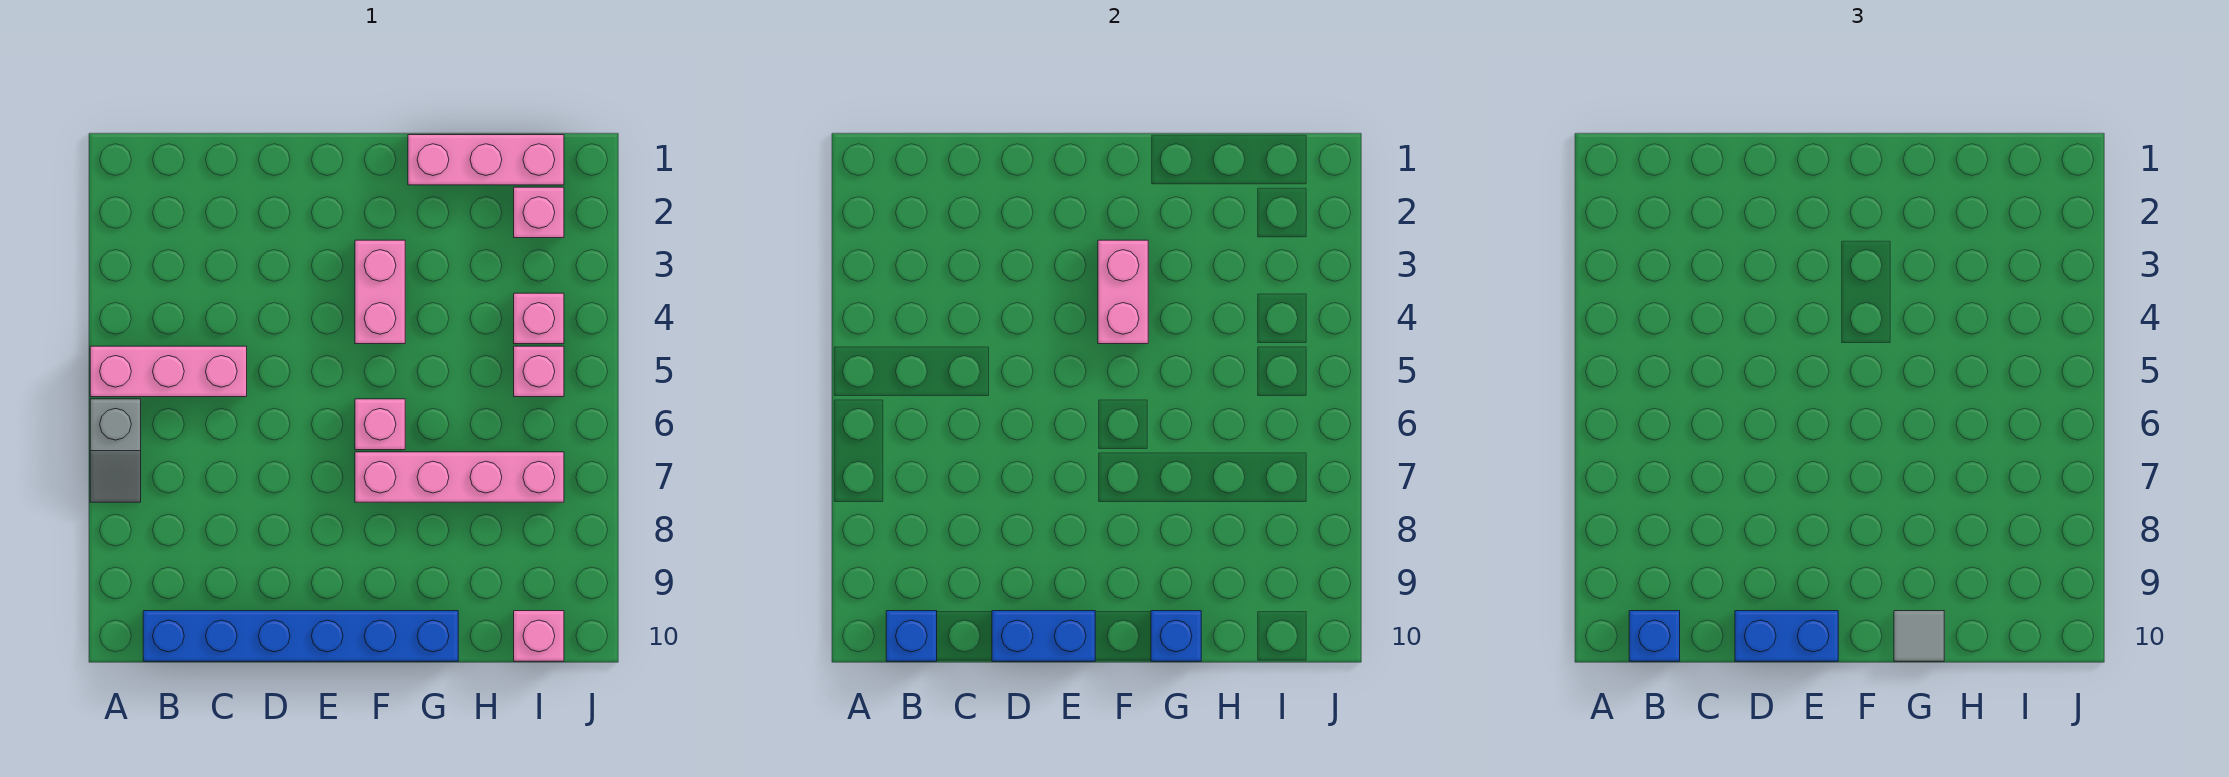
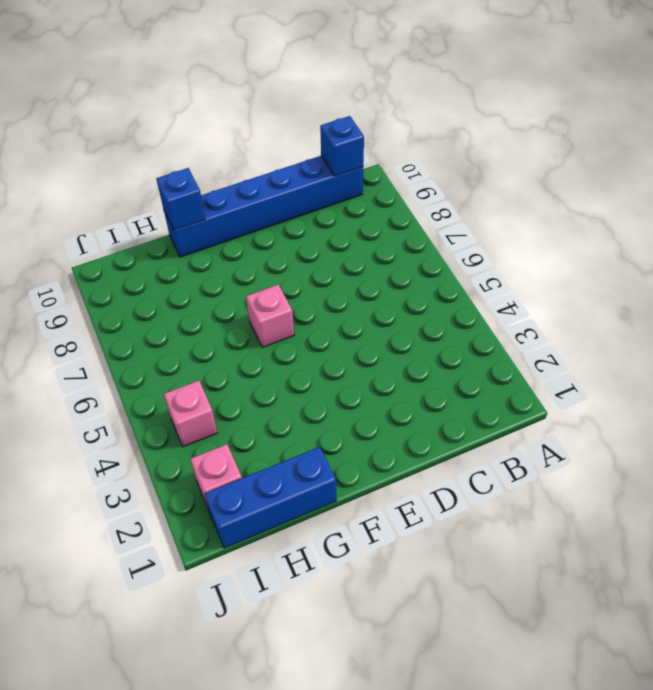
blue 1x3 brick [205,447,337,548] -> pink 1x3 brick [408,135,564,185]
none -> pink 1x3 brick [90,346,247,397]
none -> grey 1x2 slope [90,399,141,502]
none -> pink 1x2 brick [355,240,405,344]

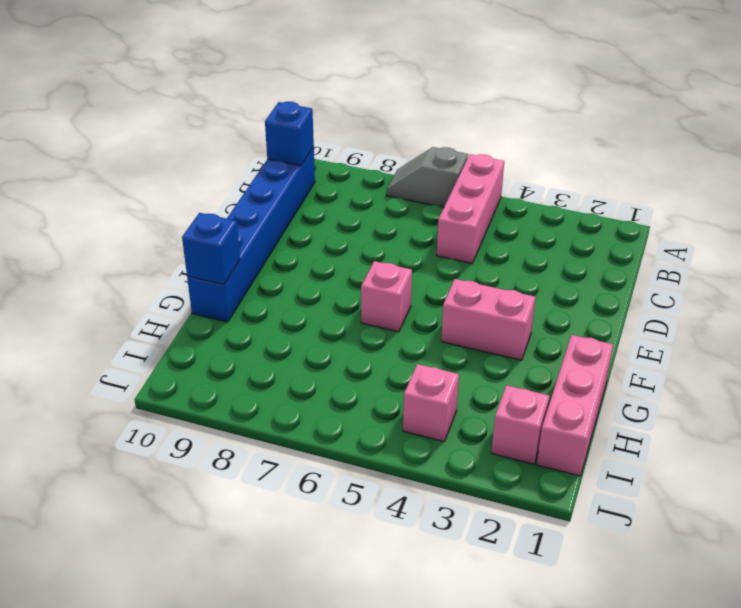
none -> pink 1x4 brick [355,452,564,502]
none -> pink 1x1 brick [514,346,564,397]
none -> pink 1x1 brick [514,611,564,661]

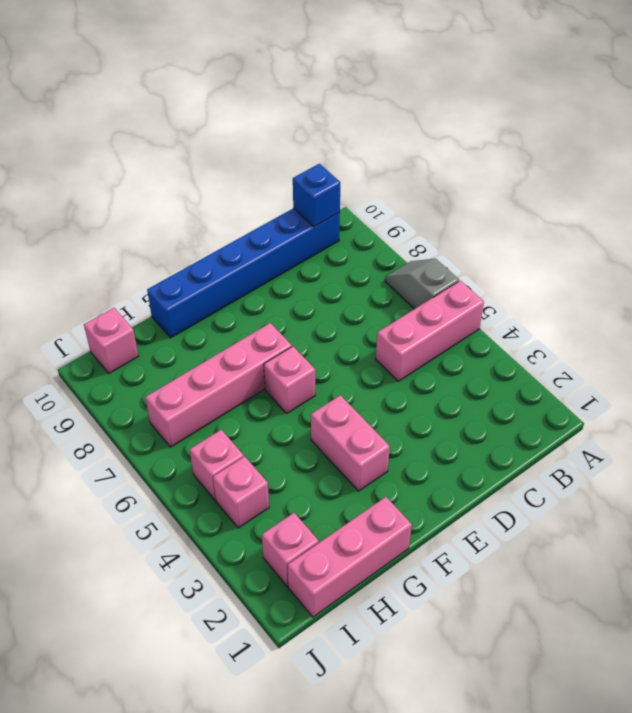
none -> blue 1x2 brick [992,611,1095,661]
none -> pink 1x2 brick [1098,240,1148,344]
none -> blue 1x1 brick [1151,611,1201,661]

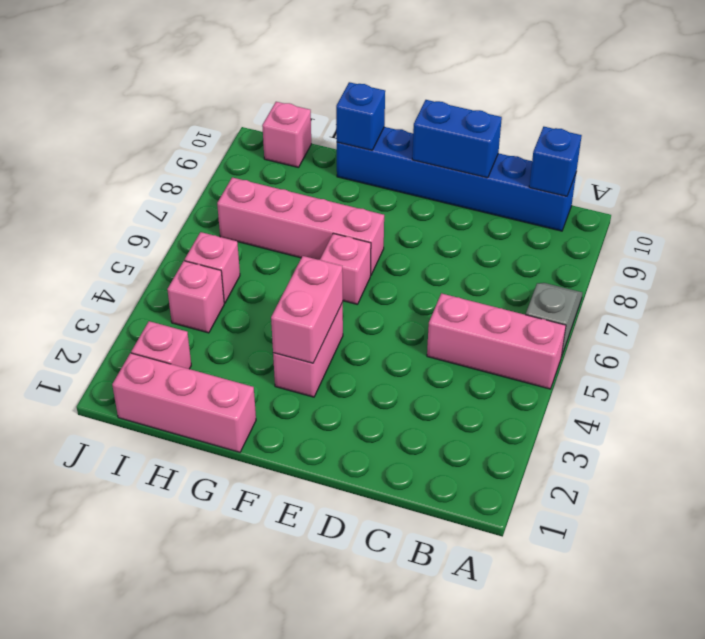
none -> blue 1x1 brick [1629,611,1680,661]
none -> blue 1x2 brick [1735,611,1838,661]
none -> grey 1x1 tile [1894,611,1944,661]

